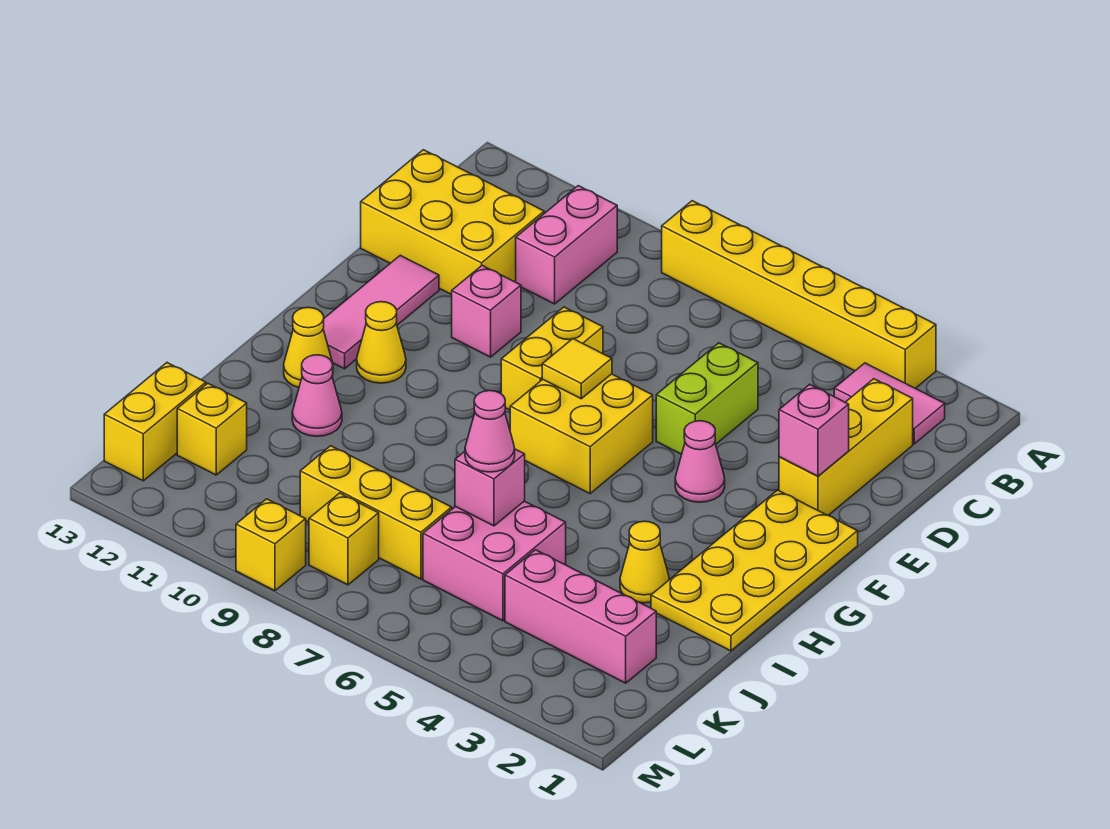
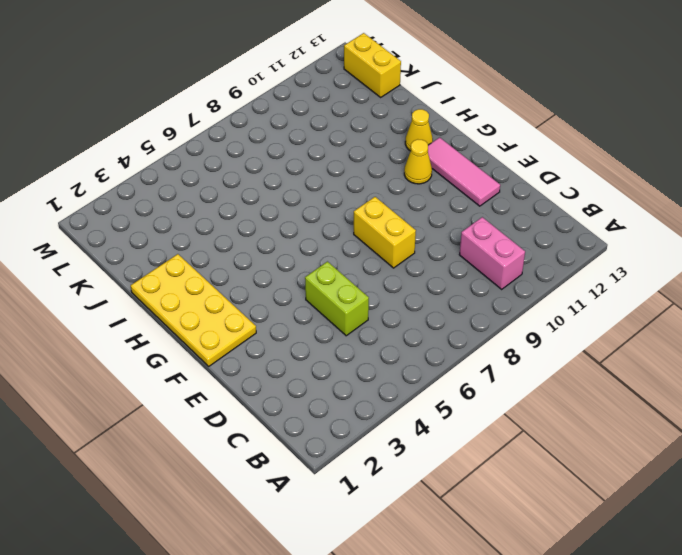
none -> yellow 1x6 brick [662,201,936,388]
none -> pink 1x2 tile [834,363,945,444]
none -> yellow 1x3 brick [779,379,913,515]

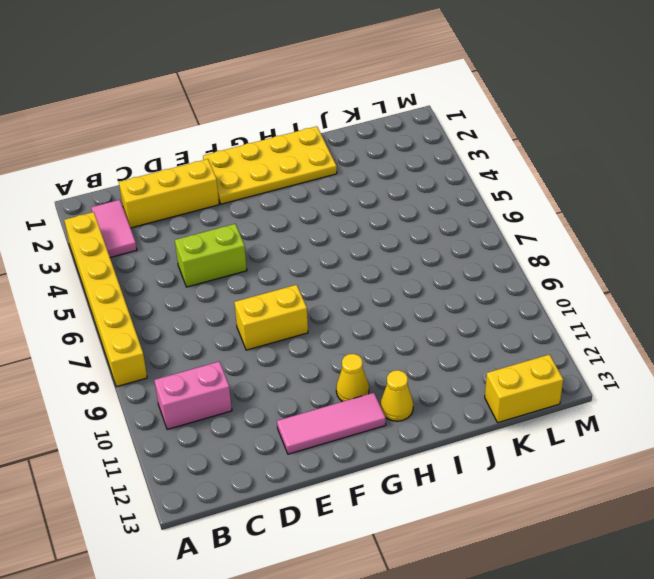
none -> yellow 2x3 brick [361,150,544,295]
none -> pink 1x1 brick [452,265,521,357]
none -> pink 1x1 cone [675,421,725,502]

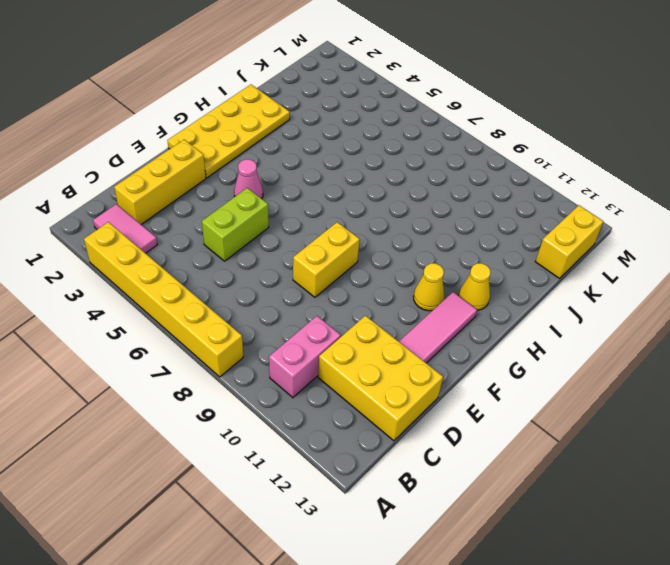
none -> pink 1x1 brick [452,265,521,357]
none -> yellow 2x2 brick [510,374,653,493]
none -> yellow 1x1 cone [620,521,669,603]

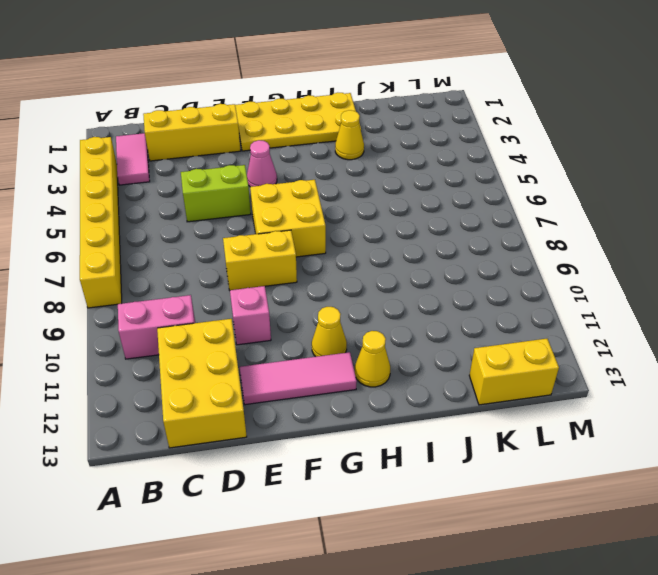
none -> pink 1x1 cone [292,355,342,436]
none -> pink 2x2 brick [423,501,566,621]
none -> pink 1x3 brick [505,550,656,683]

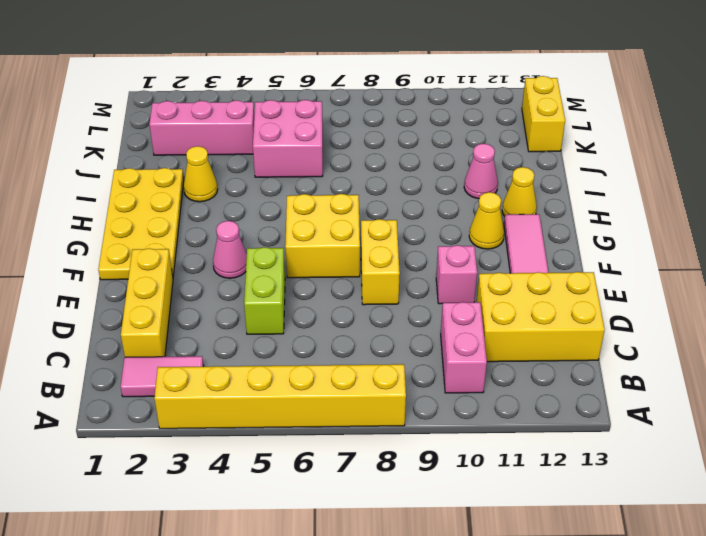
none -> yellow 1x3 brick [300,446,452,579]
none -> yellow 1x1 brick [177,383,247,475]
none -> yellow 1x1 brick [309,493,379,585]

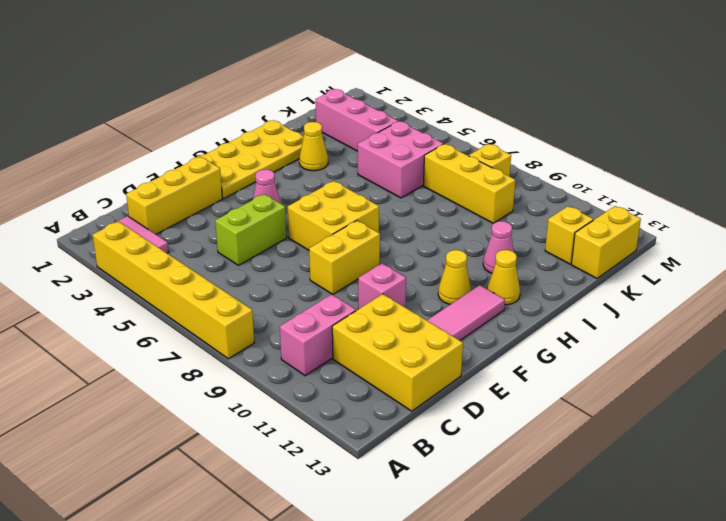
none -> yellow 1x1 brick [236,499,306,591]
none -> pink 1x1 brick [779,384,849,476]
none -> yellow 1x1 tile [542,339,612,399]

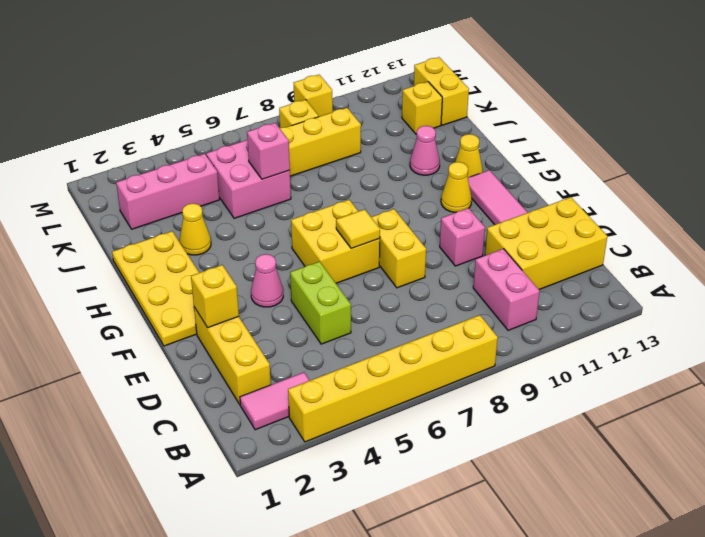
yellow 1x1 brick [191,265,239,328] -> pink 1x1 brick [779,384,849,476]
none -> pink 1x1 cone [465,391,515,472]

